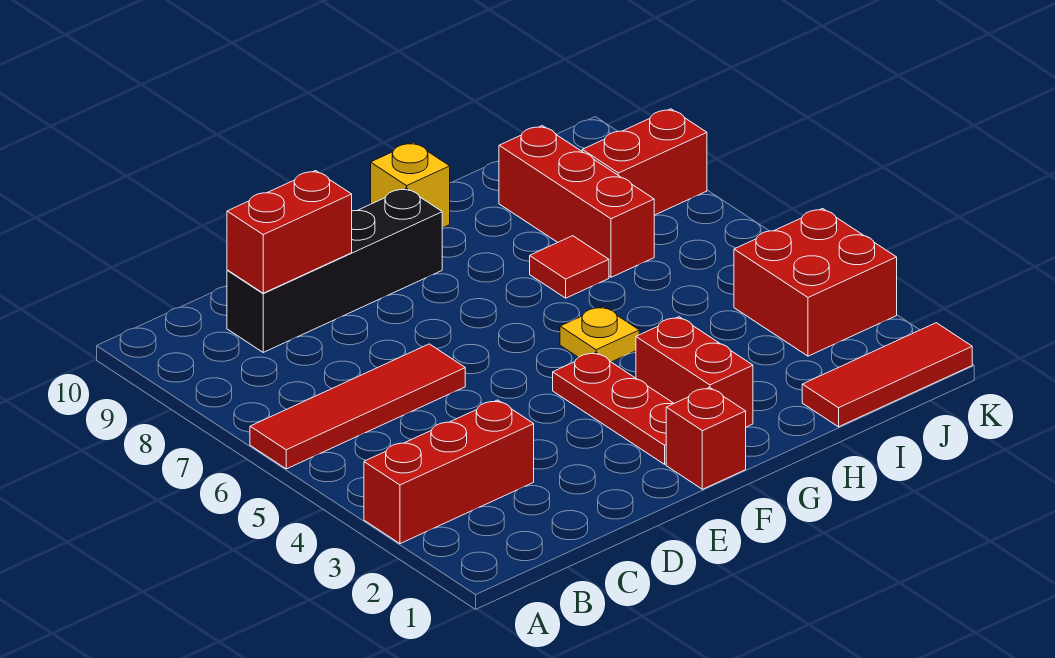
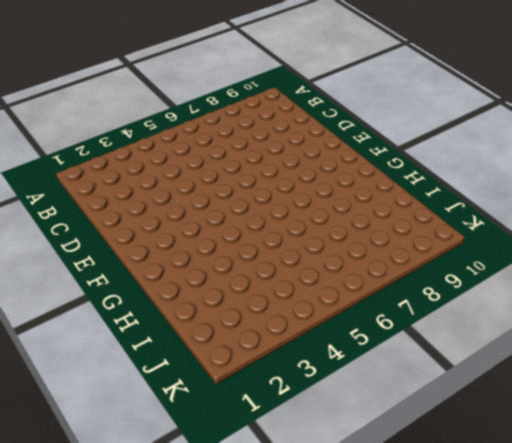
none -> red 1x3 brick [364,400,534,544]
none -> red 1x4 tile [250,344,465,469]
none -> black 1x4 brick [227,188,442,352]

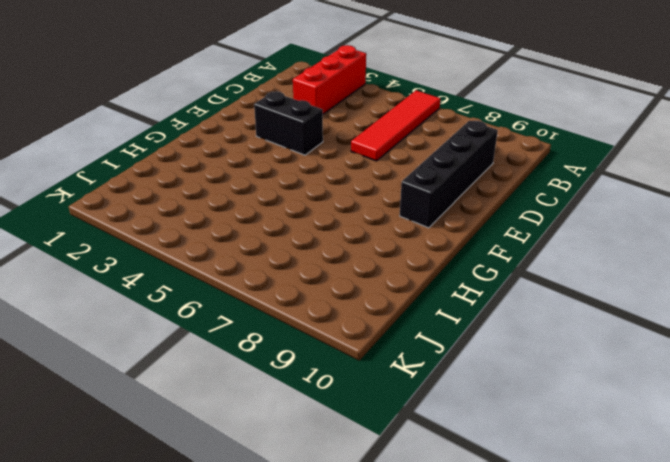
black 1x2 brick [254,91,323,155] -> none
none -> red 1x1 brick [666,387,746,489]
none -> red 1x3 plate [553,352,674,464]
none -> red 1x2 brick [636,317,753,427]

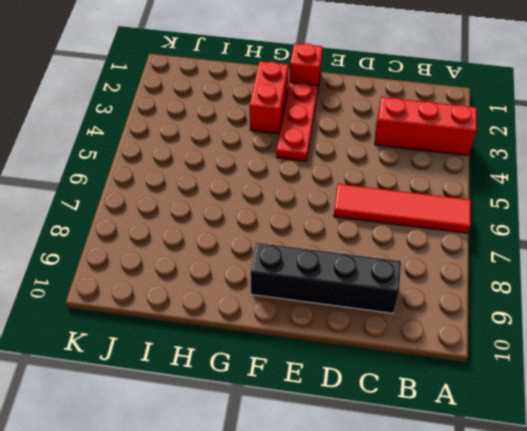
none -> yellow 1x1 plate [560,306,639,362]
none -> yellow 1x1 brick [371,142,450,228]
none -> red 1x1 tile [530,236,609,298]

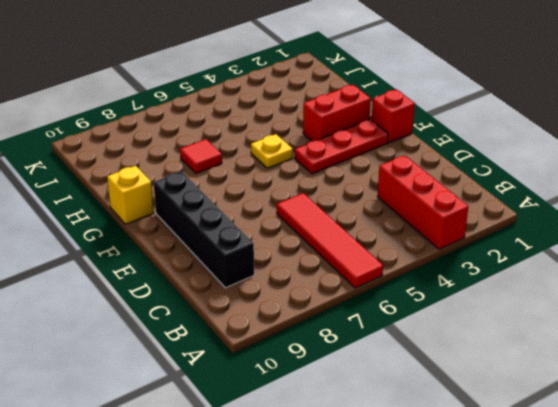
none -> red 1x3 tile [802,323,972,427]
none -> red 1x3 brick [499,126,654,277]
none -> red 2x2 brick [734,209,897,356]

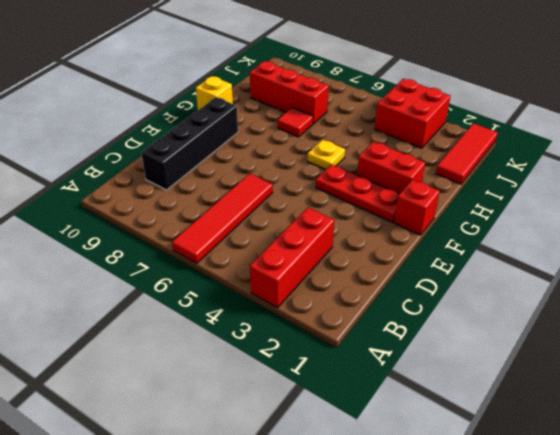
none -> red 1x2 brick [582,109,707,215]
none -> red 1x2 brick [227,171,352,293]

